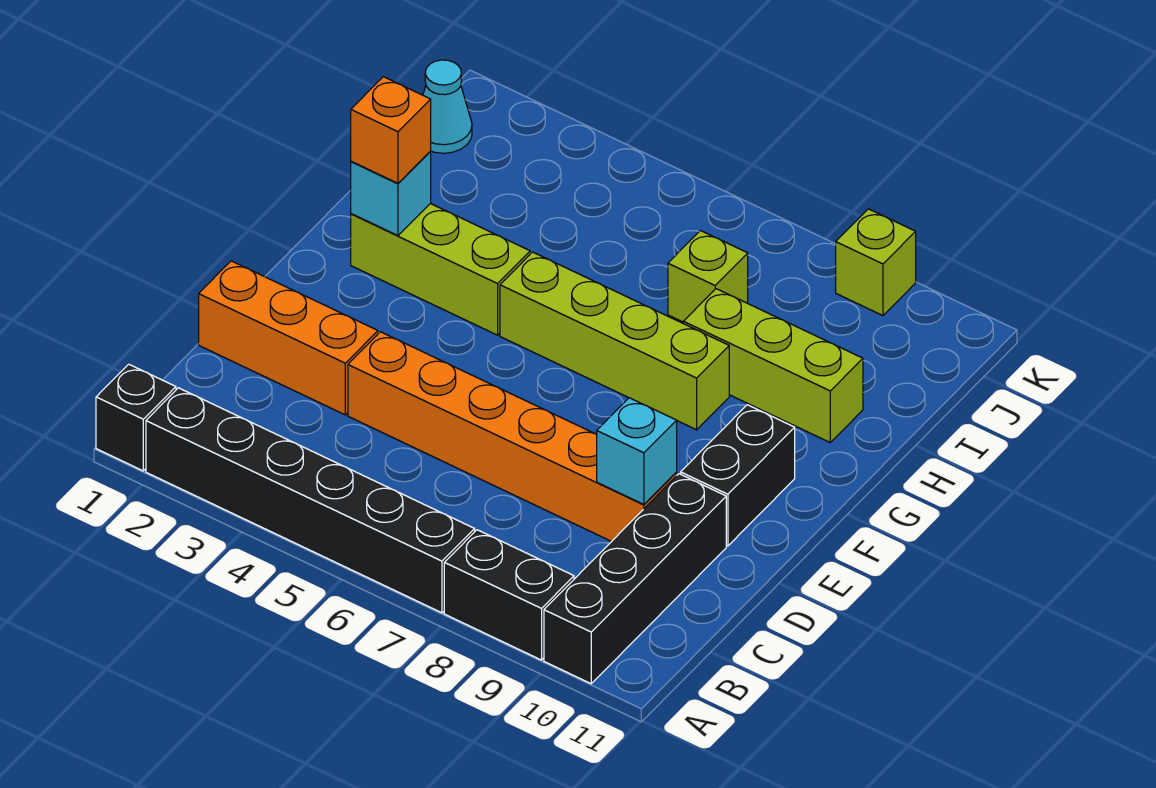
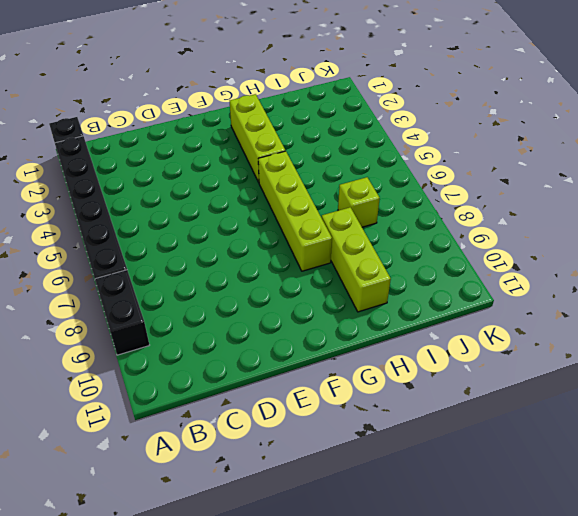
none -> black 1x4 brick [544,474,726,684]
none -> orange 1x3 brick [199,261,378,415]
none -> orange 1x6 brick [348,332,677,542]

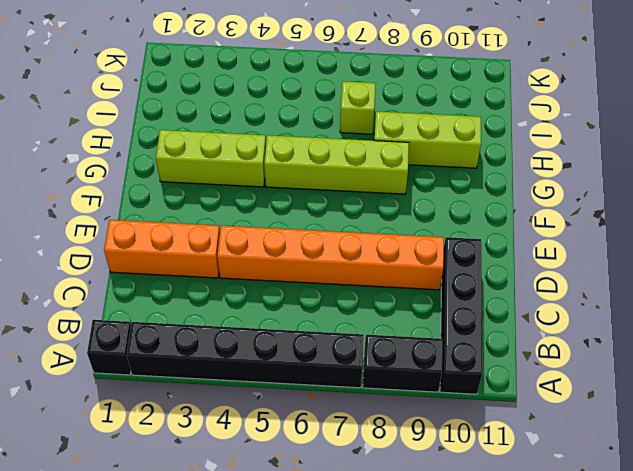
none -> black 1x2 brick [681,405,795,546]
none -> cyan 1x1 cone [423,60,472,153]
none -> lime 1x1 brick [836,209,916,316]

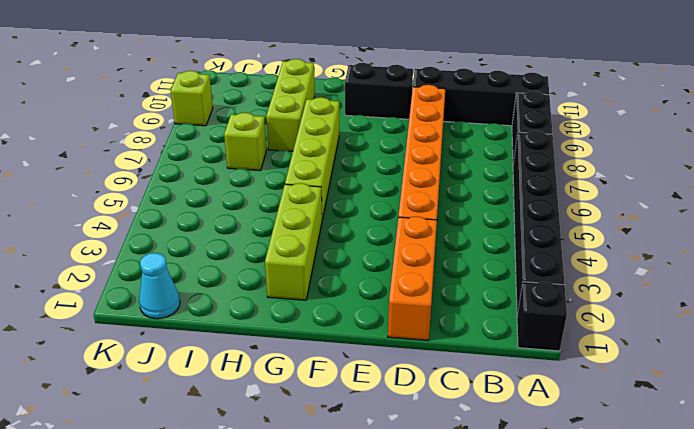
none -> cyan 1x1 brick [597,398,677,504]
none -> cyan 1x1 brick [351,152,431,236]
none -> orange 1x1 brick [351,77,431,183]

